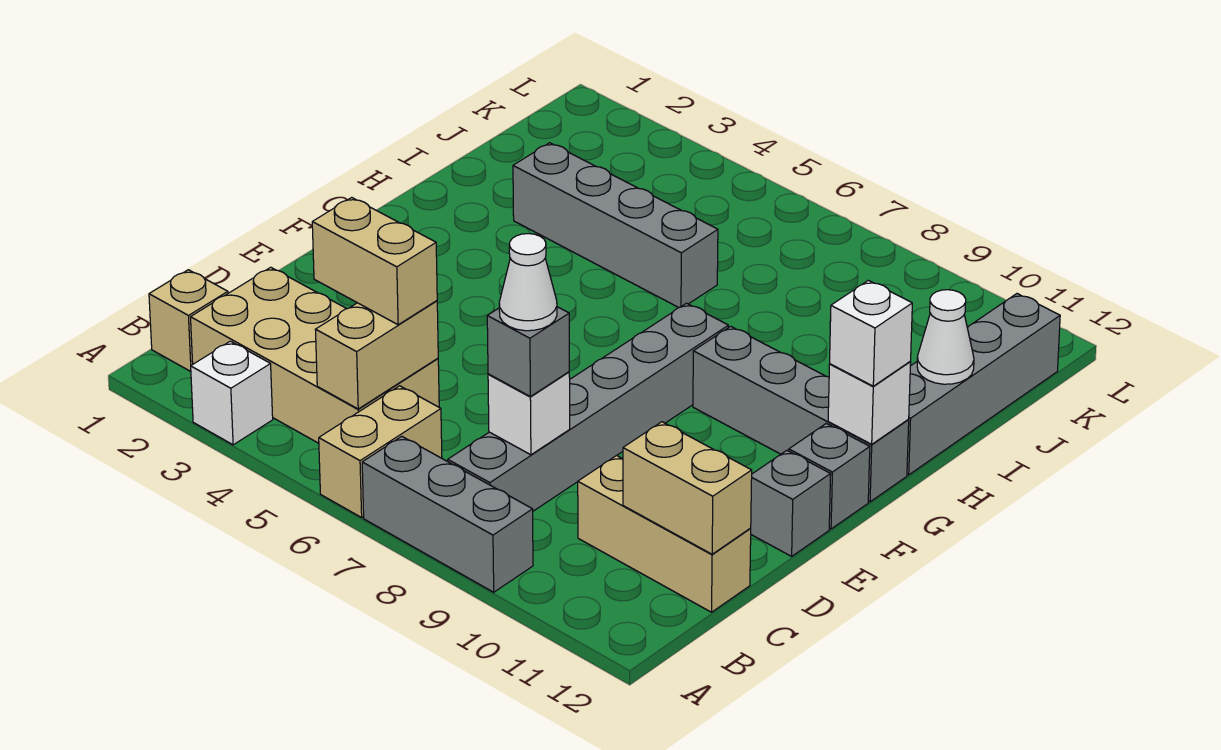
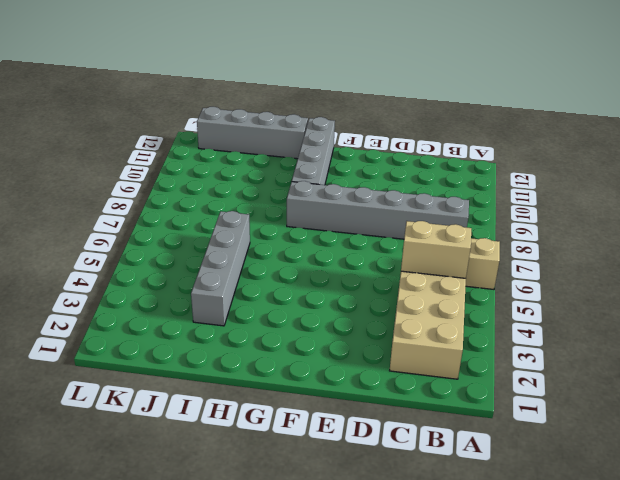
none -> white 1x1 brick [191,341,273,445]
none -> grey 1x3 brick [362,437,533,592]
none -> tan 1x1 brick [149,270,228,372]

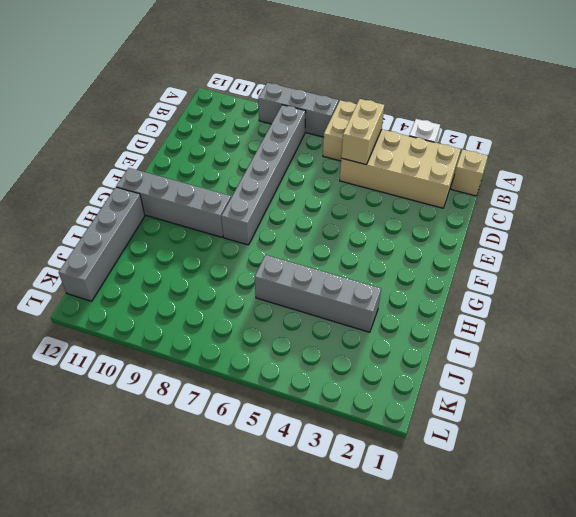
none -> tan 1x3 brick [578,455,751,612]
none -> grey 1x1 brick [750,451,831,556]
none -> grey 1x1 brick [789,424,870,529]

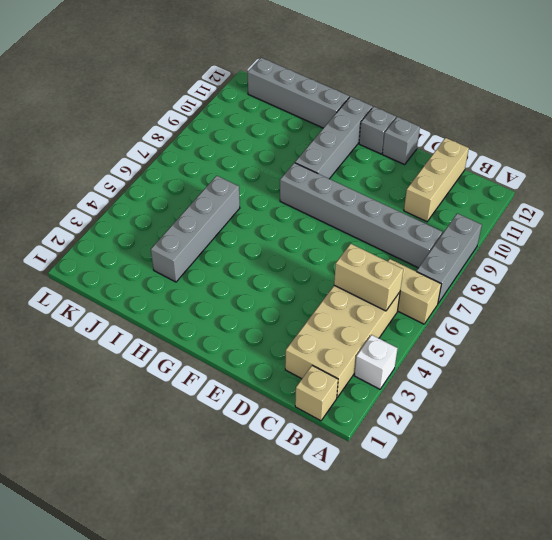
none -> white 1x1 brick [488,372,570,455]
none -> tan 1x2 brick [623,422,752,554]
none -> white 1x1 brick [828,362,911,444]

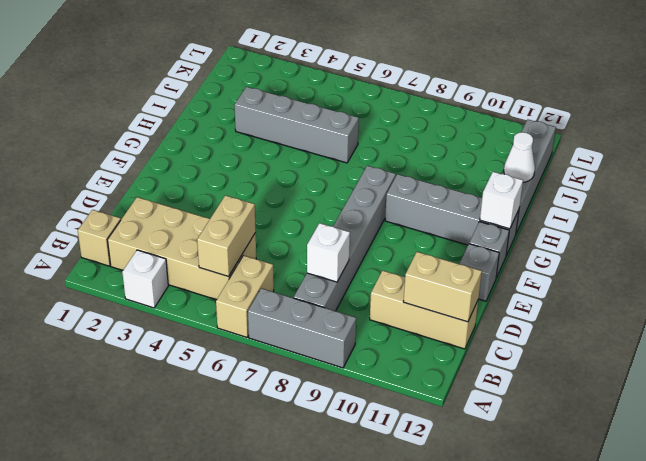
none -> tan 1x2 brick [312,197,437,325]
none -> grey 1x1 brick [487,307,569,397]
none -> white 1x1 brick [830,280,912,386]

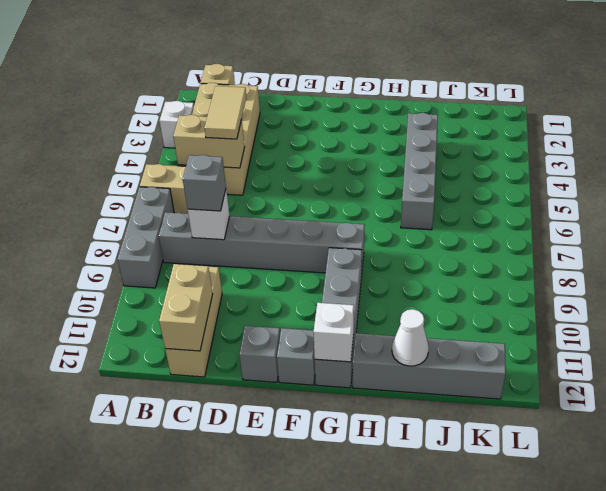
tan 1x2 tile [205,86,246,139] -> tan 1x2 brick [312,197,437,325]
none -> white 1x1 brick [830,280,912,386]
none -> white 1x1 cone [499,234,557,331]

